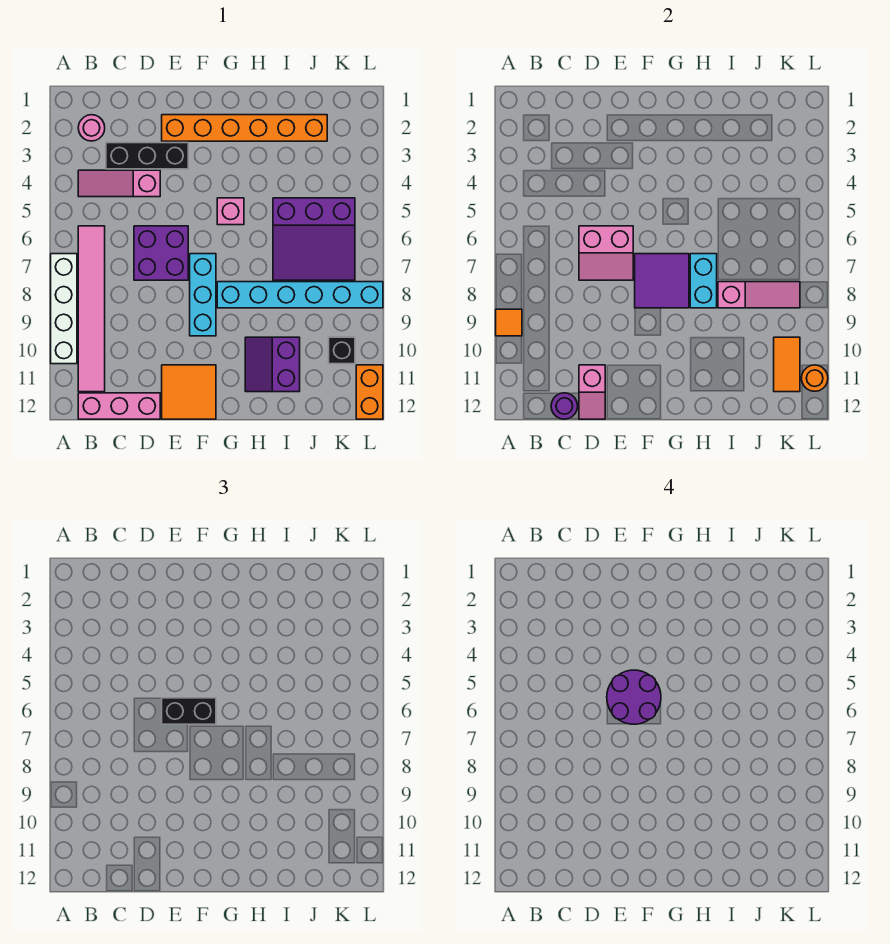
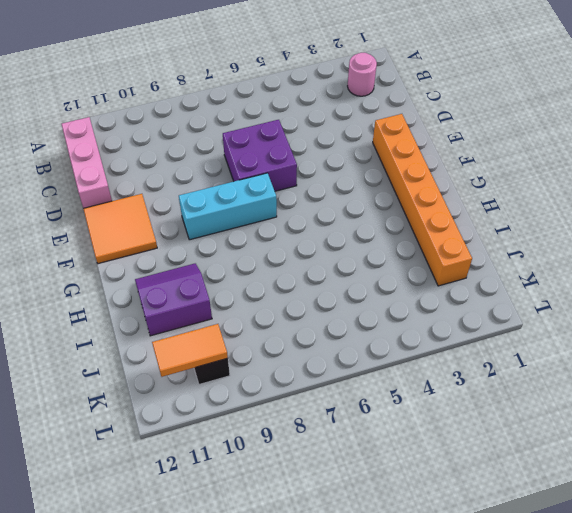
none -> white 1x4 brick [51,254,77,364]
none -> pink 1x3 slope [78,170,160,197]
none -> pink 1x6 tile [78,226,105,392]

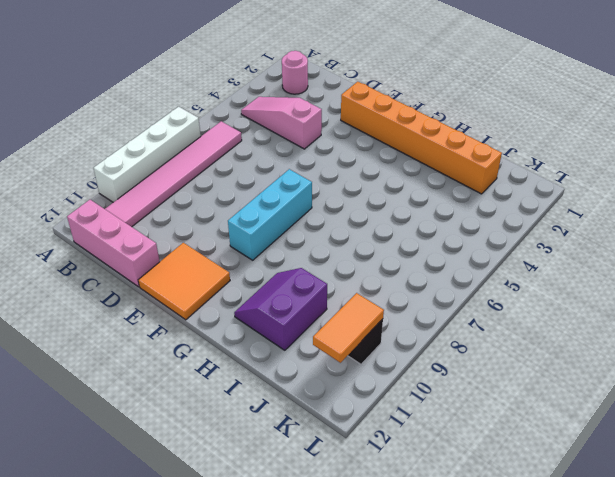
none -> black 1x3 brick [106,143,188,169]
none -> purple 2x2 brick [134,226,188,280]
none -> pink 1x1 brick [217,198,244,225]

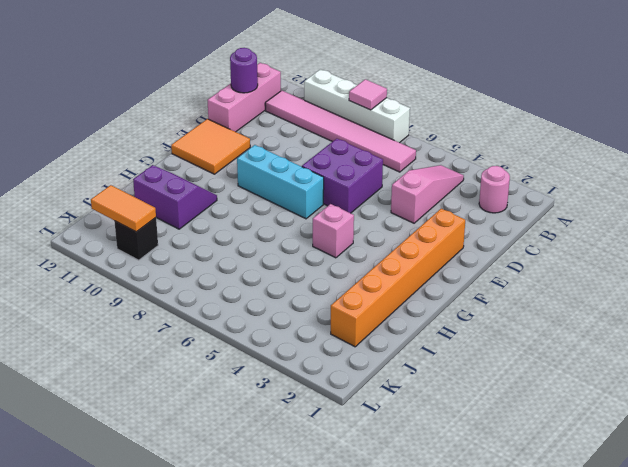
pink 1x1 tile [349,79,387,110] -> none
none -> black 1x3 brick [106,143,188,169]
none -> cyan 1x6 brick [217,282,383,308]
none -> purple 3x3 slope [273,198,355,280]

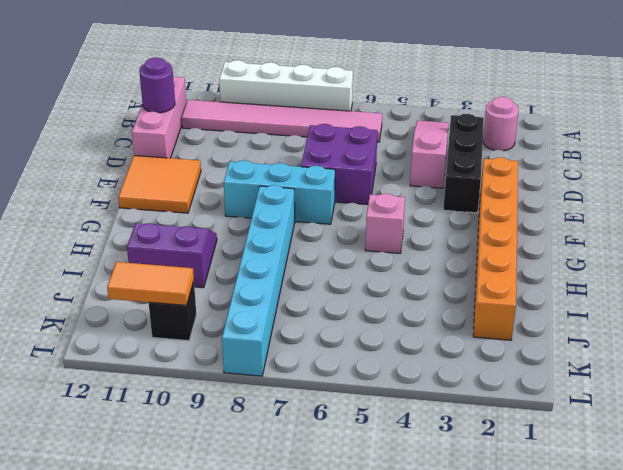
none -> purple 3x3 slope [273,198,355,280]
none -> orange 1x2 brick [356,365,383,419]
none -> orange 1x1 tile [496,309,522,336]

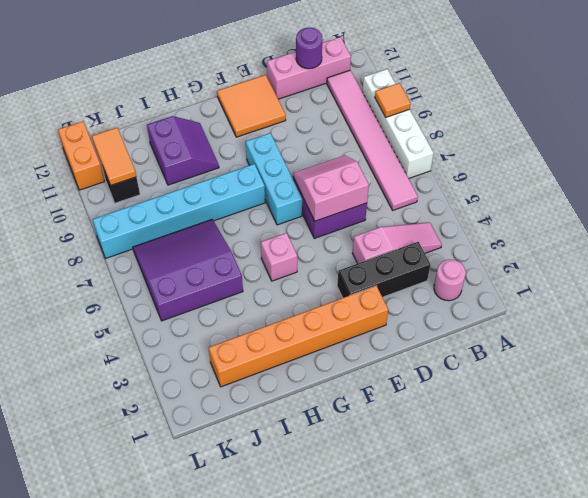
none -> pink 1x2 slope [579,365,605,419]
none -> purple 2x2 tile [635,254,689,308]
none -> cyan 1x2 brick [690,254,717,308]

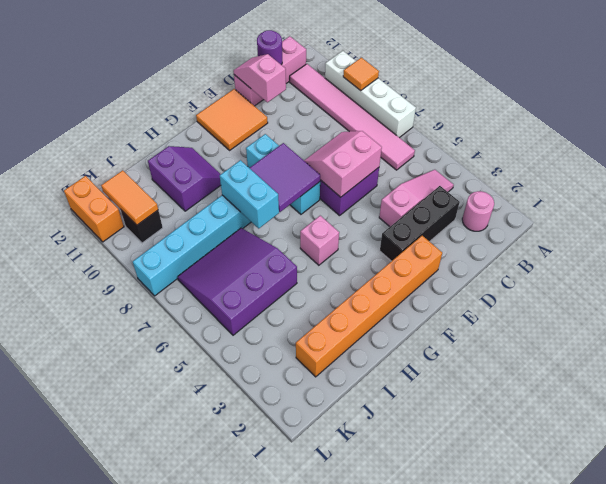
none -> pink 1x3 slope [718,282,800,308]
none -> orange 1x1 round brick [802,365,828,391]
none -> black 1x2 brick [162,698,216,724]

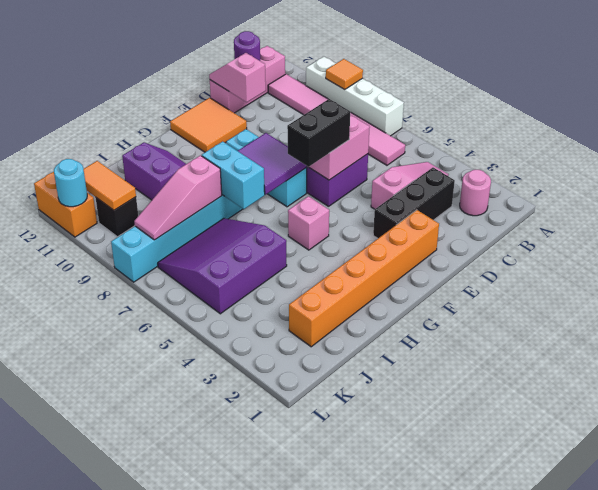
cyan 1x1 round brick [54,159,87,207] -> orange 1x1 round brick [802,365,828,391]
none -> purple 2x2 round brick [607,670,661,724]

